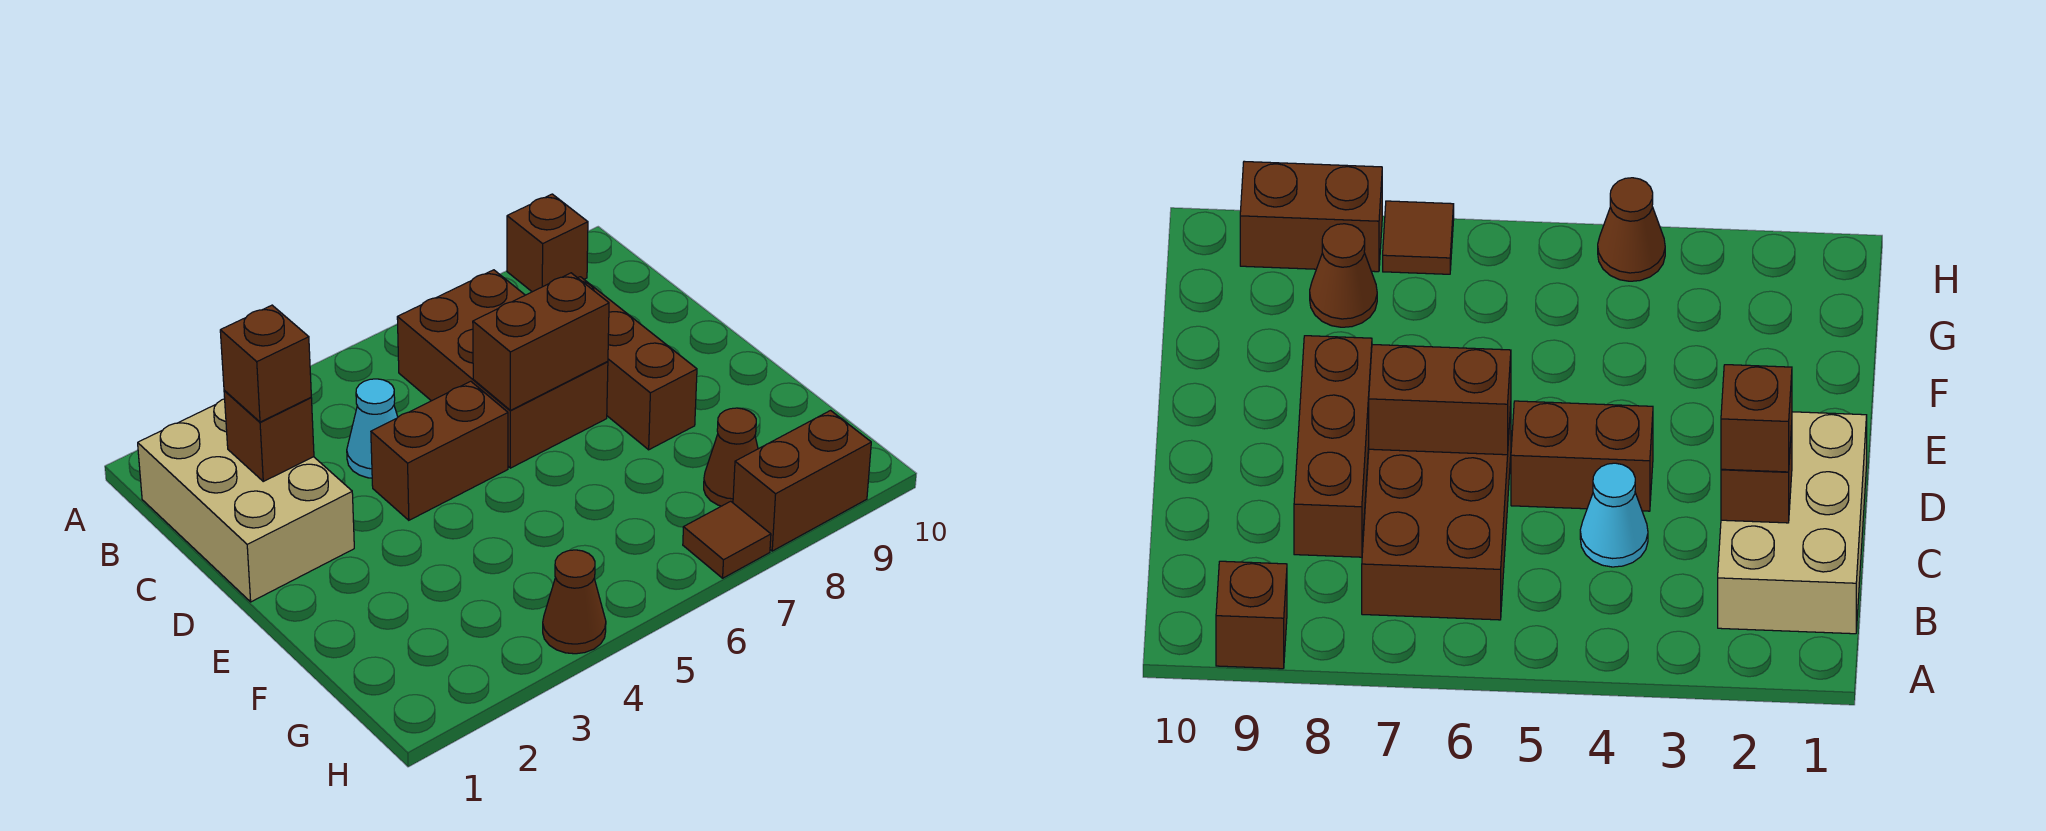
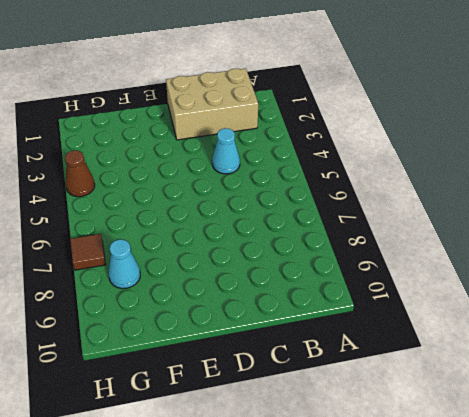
cyan 1x1 cone [108,240,140,288] -> brown 1x1 cone [704,408,758,506]
none -> brown 1x1 brick [507,194,588,292]
none -> brown 2x3 brick [397,270,608,468]
none -> brown 1x3 brick [578,277,697,450]

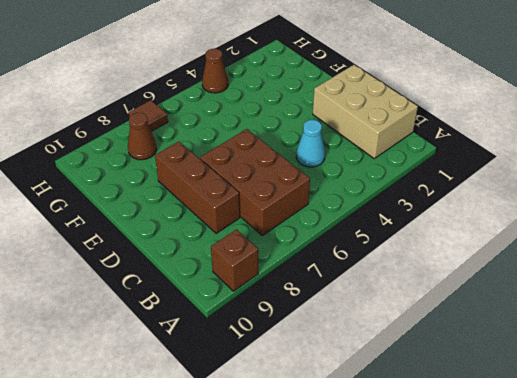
none -> brown 1x2 brick [371,381,508,520]
none -> brown 1x2 brick [733,411,871,551]
none -> brown 1x1 brick [224,390,314,481]

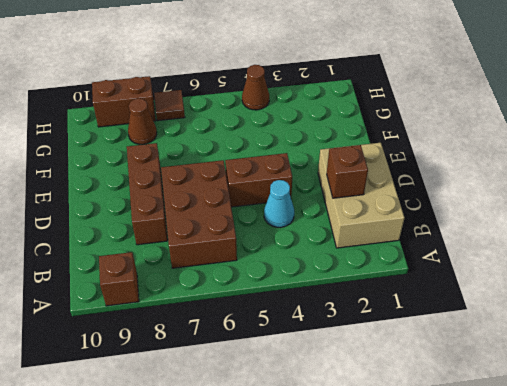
none -> brown 1x2 brick [473,273,609,410]
none -> brown 1x1 brick [220,305,311,422]

